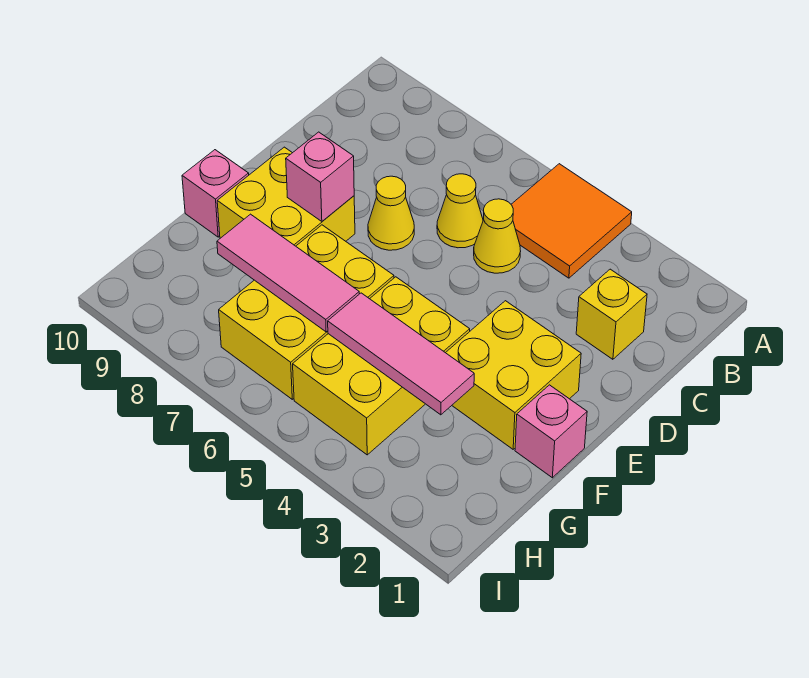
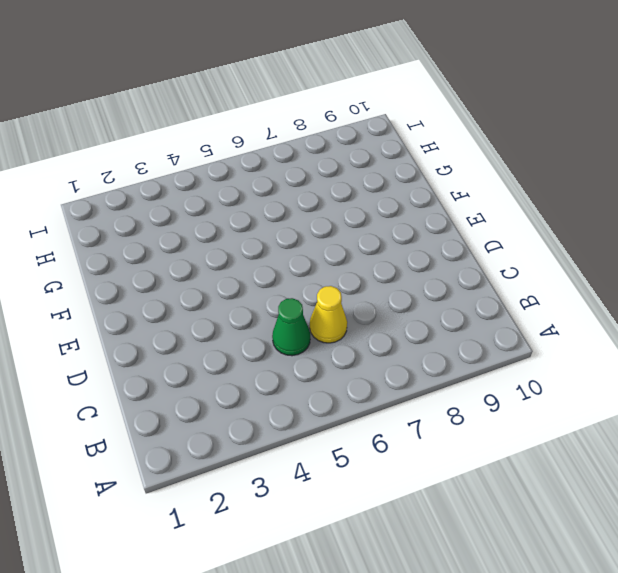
green 1x1 cone [272,298,310,356] -> yellow 1x1 cone [474,199,521,273]
none -> orange 2x2 tile [511,164,632,278]
none -> yellow 1x1 brick [576,269,647,359]
none -> yellow 1x1 cone [368,176,414,250]

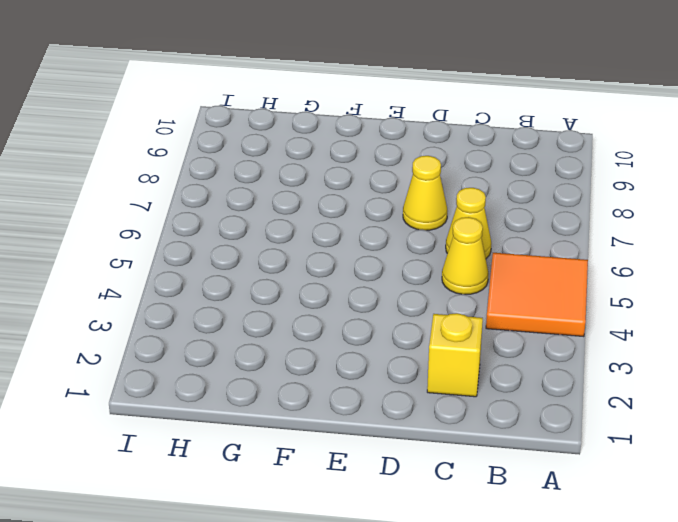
none -> yellow 2x2 brick [446,301,581,449]
none -> yellow 2x2 brick [217,147,355,246]
none -> pink 1x1 brick [515,385,587,478]

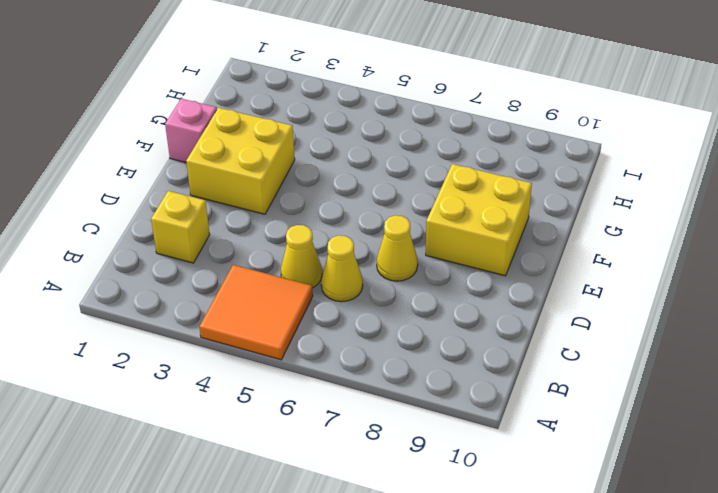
none -> yellow 2x3 brick [293,277,470,455]
none -> yellow 2x3 brick [219,225,394,399]
none -> pink 1x1 brick [182,150,249,237]

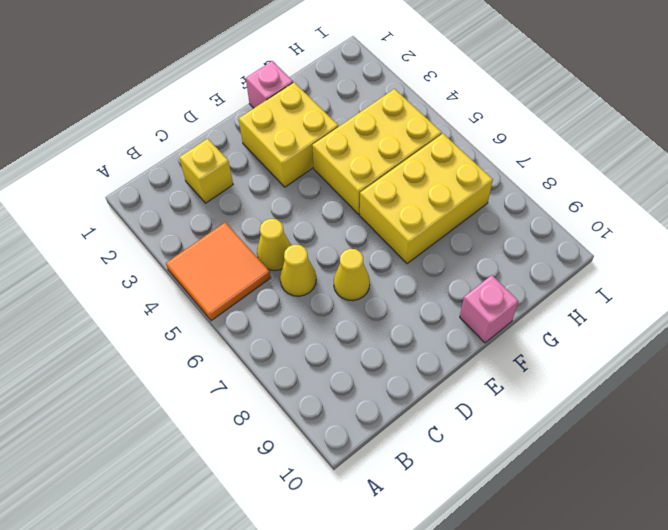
none -> yellow 2x2 brick [217,147,355,246]
none -> pink 1x1 brick [286,132,354,221]
none -> pink 1x3 tile [328,293,474,415]

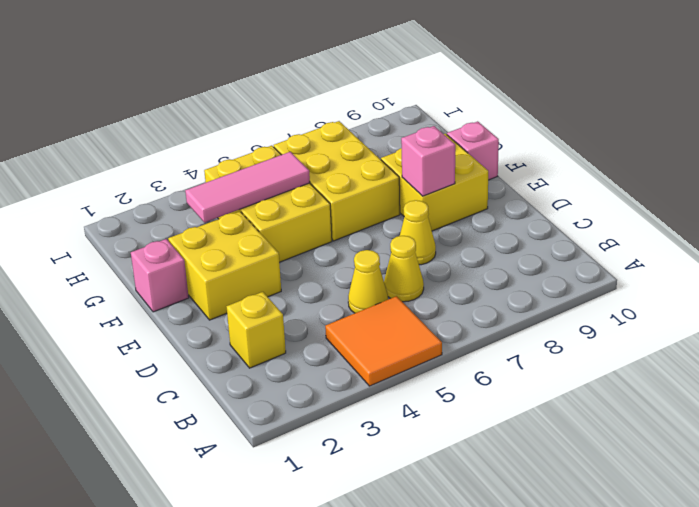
none -> pink 1x3 tile [217,214,359,332]

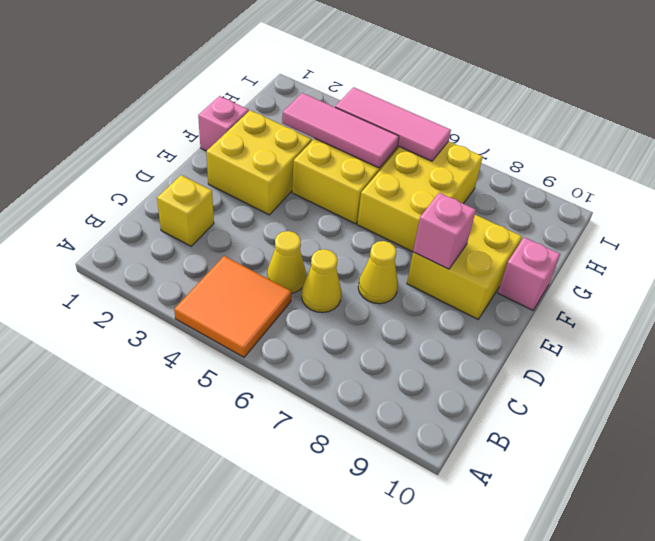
pink 1x3 tile [335,87,451,161] -> pink 1x3 tile moved to [217,214,359,332]

